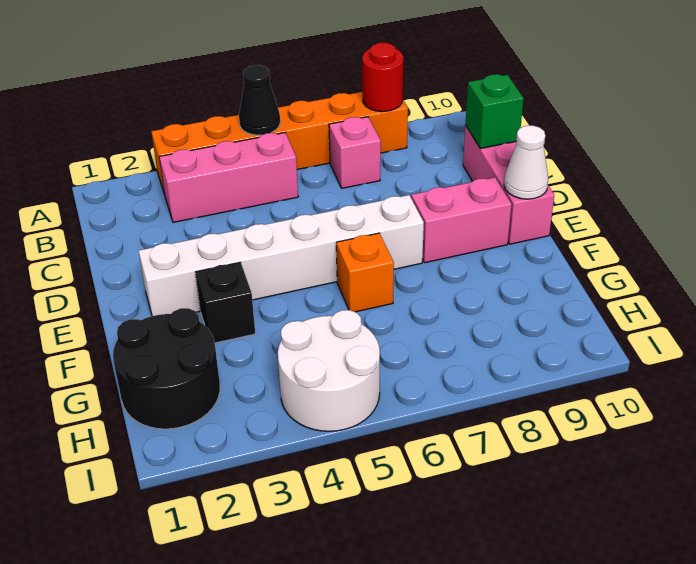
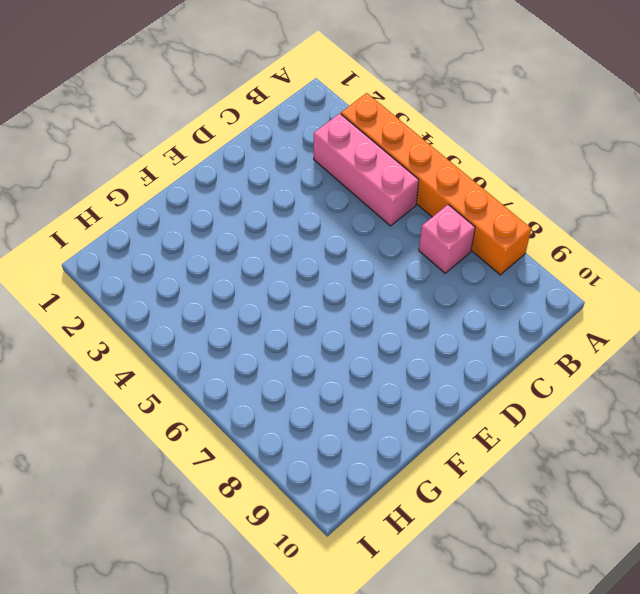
none -> pink 1x3 brick [463,125,554,244]
none -> white 1x6 brick [139,195,424,316]
none -> pink 1x2 brick [411,177,512,263]

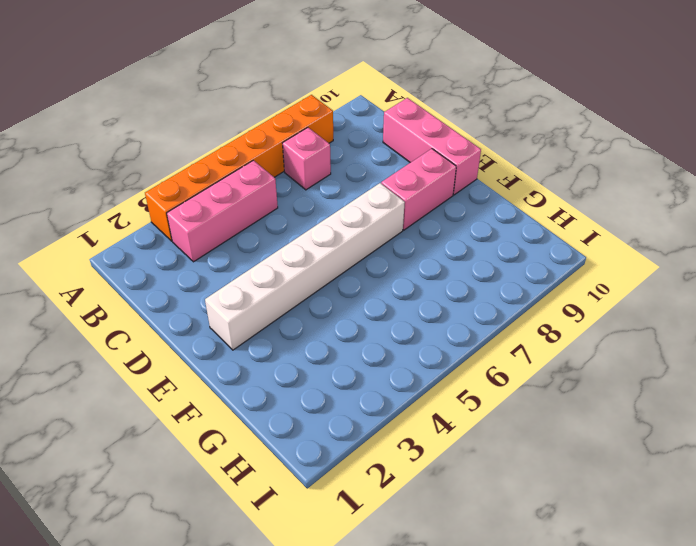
none -> black 1x1 brick [196,262,255,343]
none -> orange 1x1 brick [336,233,394,312]
none -> black 2x2 round brick [113,308,220,429]

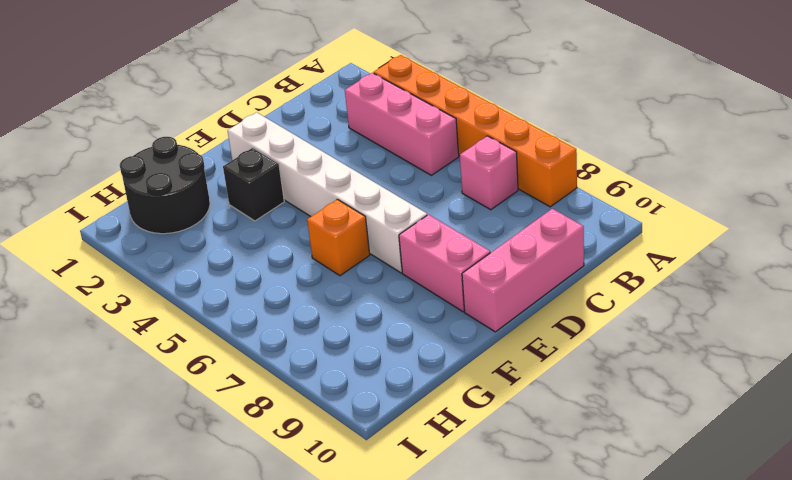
none -> white 2x2 round brick [278,310,380,431]
none -> black 1x1 cone [239,65,280,135]
none -> red 1x1 round brick [362,43,403,112]

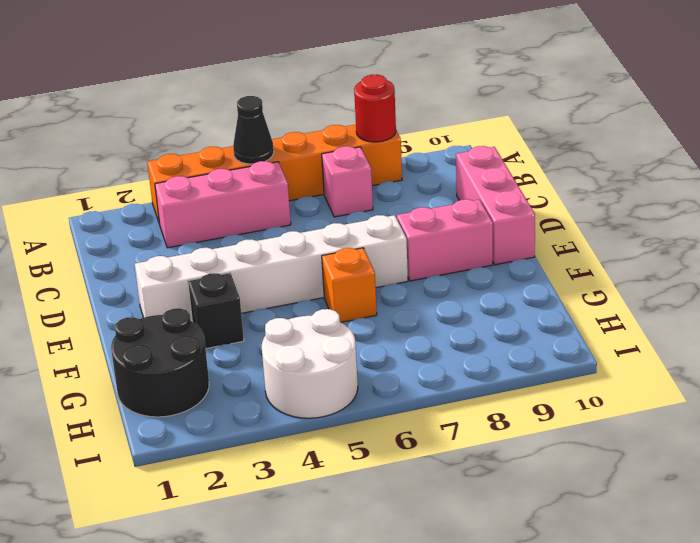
none -> green 1x1 brick [465,74,524,149]
none -> white 1x1 cone [504,126,548,199]

